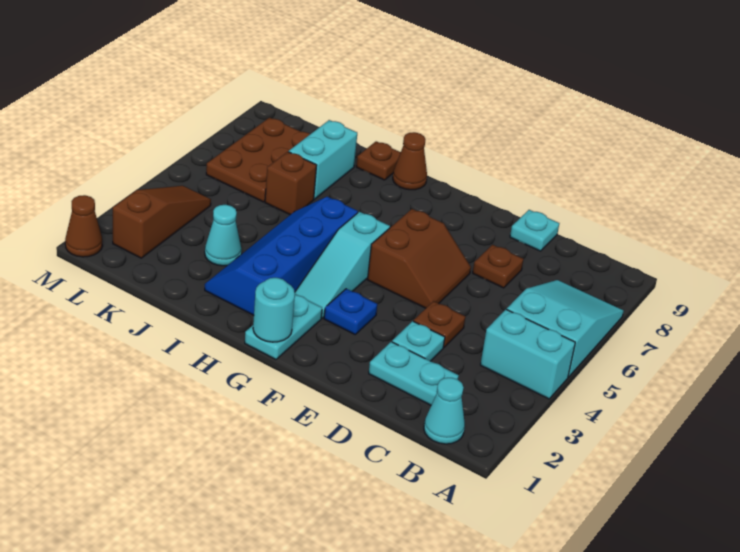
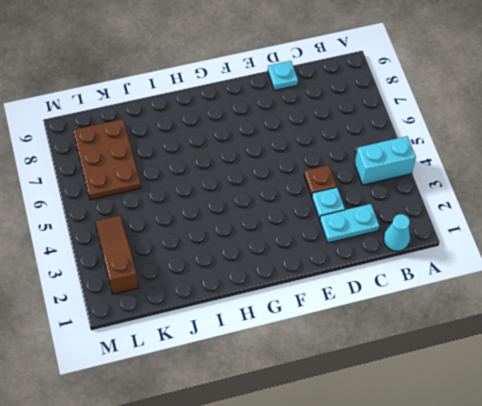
none -> cyan 2x3 slope [507,280,624,377]
none -> brown 1x1 plate [473,245,523,288]
none -> brown 2x2 slope [368,209,471,308]

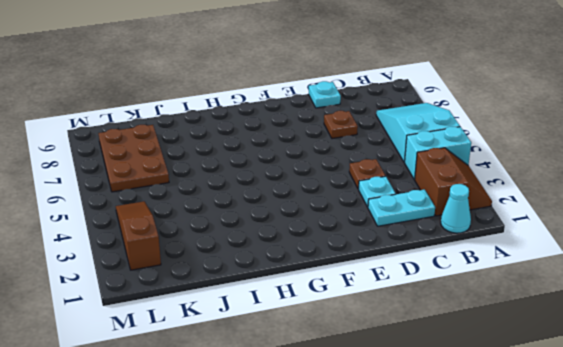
brown 2x2 slope [414,148,492,216] -> brown 2x2 slope moved to [368,209,471,308]
none -> blue 1x1 plate [324,289,377,334]
none -> cyan 1x2 plate [245,294,322,359]
none -> cyan 1x3 slope [295,212,390,318]

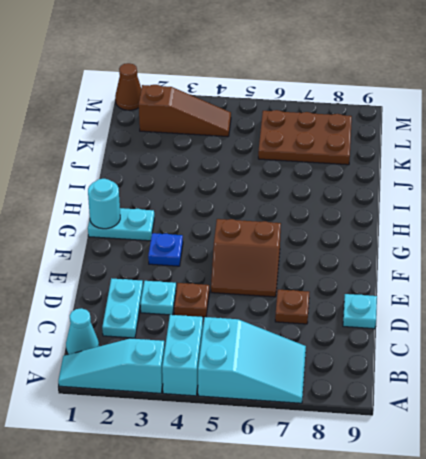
cyan 1x3 slope [58,339,165,393] -> cyan 1x3 slope moved to [295,212,390,318]
none -> blue 2x4 slope [205,197,358,315]
none -> brown 1x1 cone [393,132,427,190]
none -> brown 1x1 plate [356,141,401,180]

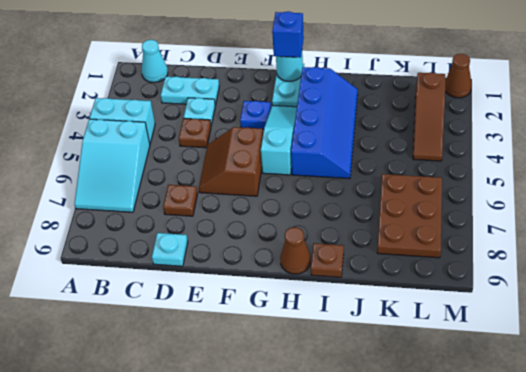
blue 1x1 brick [272,11,304,58] -> none
none -> cyan 1x1 cone [205,205,242,266]
none -> brown 1x1 brick [265,152,317,215]
none -> cyan 1x2 brick [289,120,357,199]

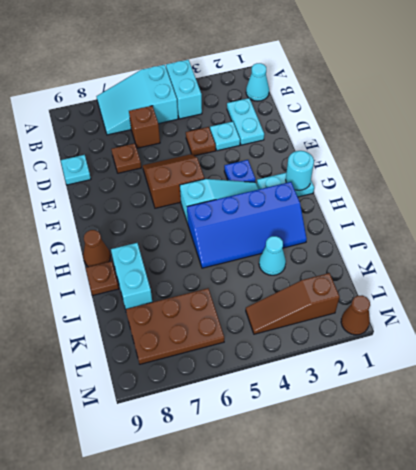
brown 1x1 brick [129,106,160,148] -> brown 1x1 brick moved to [265,152,317,215]
cyan 1x2 brick [111,243,152,309] -> cyan 1x2 brick turned to [289,120,357,199]

